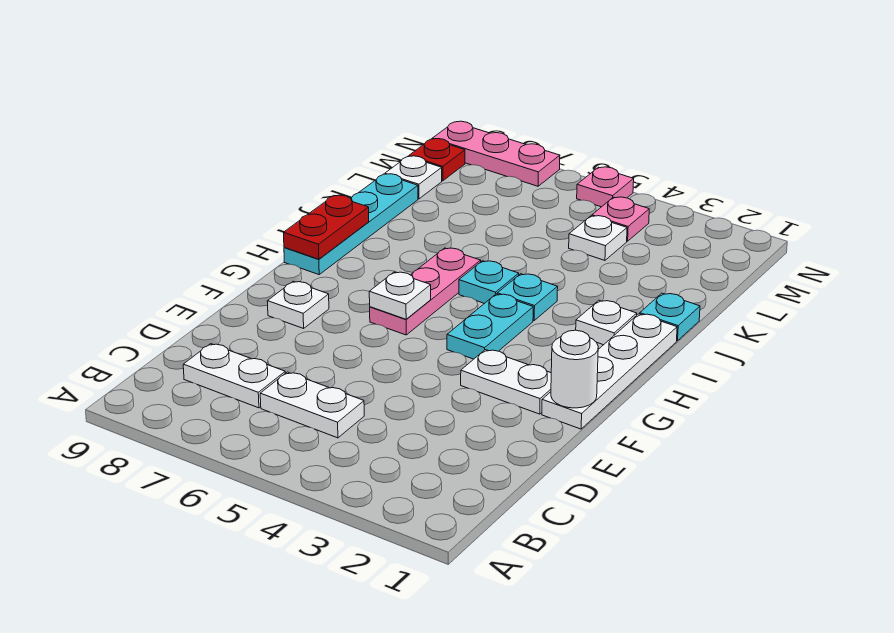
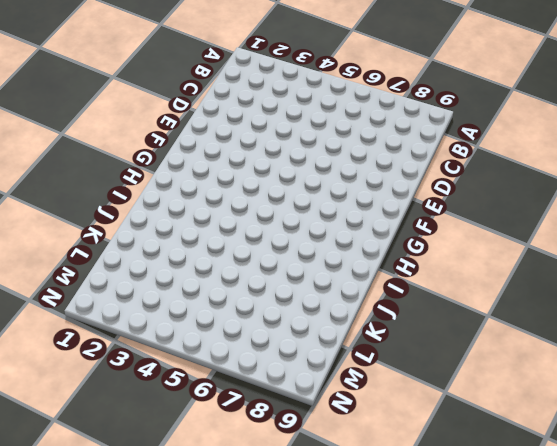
none -> white 1x2 plate [260,372,364,438]
none -> white 1x2 plate [183,344,285,408]
none -> white 1x4 plate [542,314,677,429]

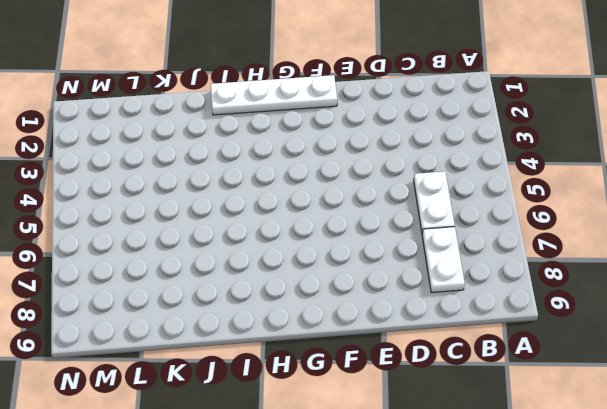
none -> white 1x2 plate [461,350,551,414]
none -> white 1x1 plate [267,281,329,328]
none -> cyan 1x2 plate [447,294,533,359]

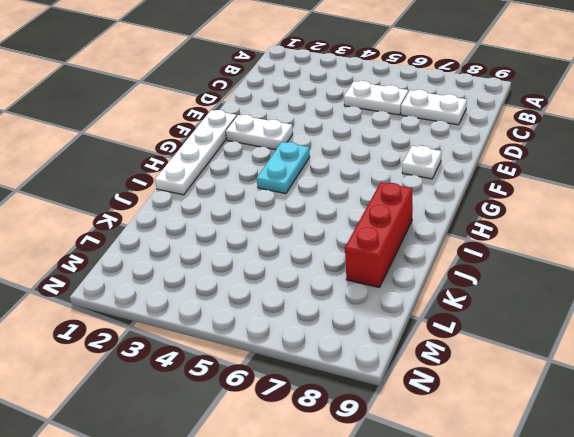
red 1x3 brick [345,182,412,288] -> none
none -> pink 1x3 plate [370,248,481,335]
none -> cyan 1x4 plate [284,174,418,275]
none -> white 1x1 plate [576,300,637,345]

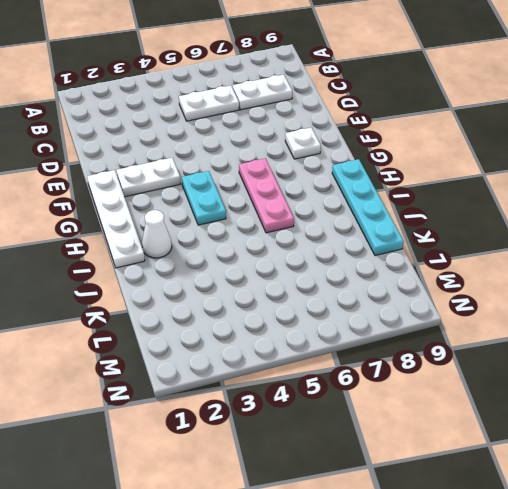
white 1x1 cone [142,210,172,258] -> white 1x1 plate [576,300,637,345]
none -> cyan 1x1 plate [497,274,558,321]
none -> cyan 1x1 plate [459,261,519,304]
none -> cyan 1x1 plate [640,293,700,341]

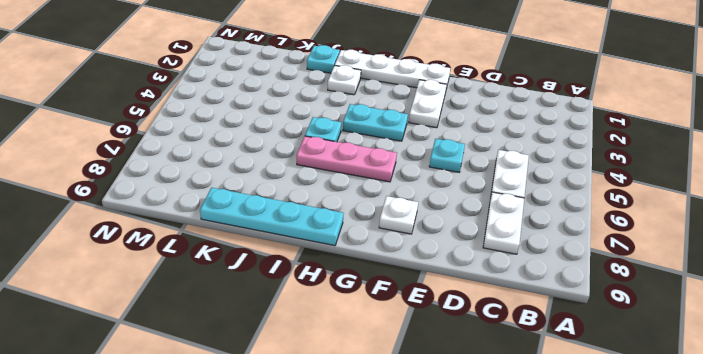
cyan 1x1 plate [429,139,465,172] -> cyan 1x1 plate moved to [497,274,558,321]
none -> white 1x1 plate [569,216,627,260]
none -> white 1x1 plate [385,156,442,199]
none -> pink 1x1 plate [592,197,649,241]

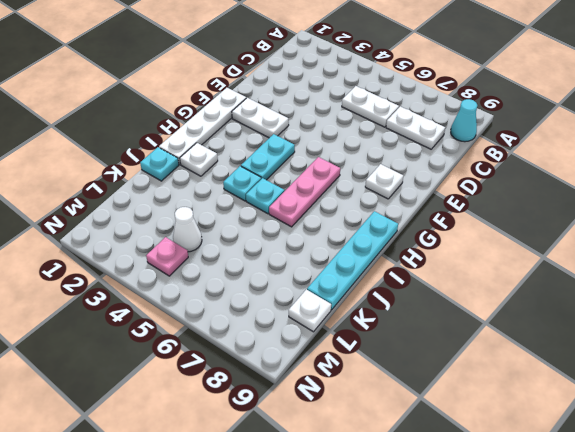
cyan 1x1 cone [451,99,477,142] -> none
white 1x1 cone [173,207,202,252] -> white 1x1 plate [569,216,627,260]
none -> red 1x1 plate [409,139,465,181]
none -> pink 1x1 plate [577,167,634,207]
none -> pink 1x3 plate [432,121,560,186]

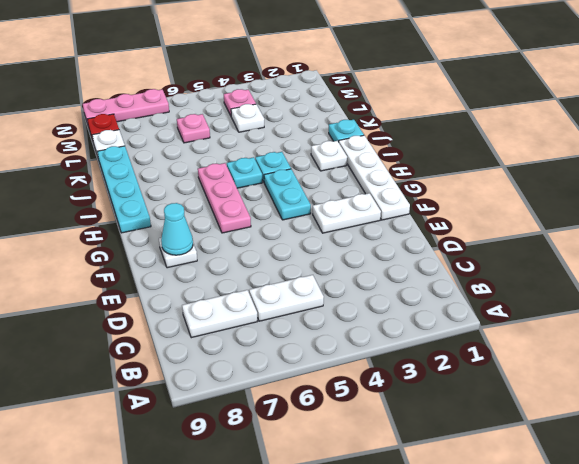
cyan 1x1 cone [161,203,193,255] -> none
pink 1x1 plate [177,114,210,143] -> pink 1x1 plate moved to [577,167,634,207]
none -> white 1x1 round brick [551,330,598,408]
none -> white 1x1 plate [369,272,431,319]
none -> red 1x2 plate [284,195,369,259]

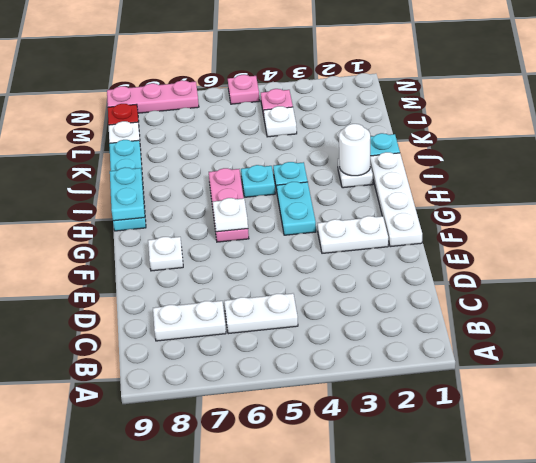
cyan 1x2 plate [110,167,145,221] -> red 1x2 plate [284,195,369,259]
white 1x1 round brick [339,124,370,176] -> white 1x1 round brick moved to [551,330,598,408]

